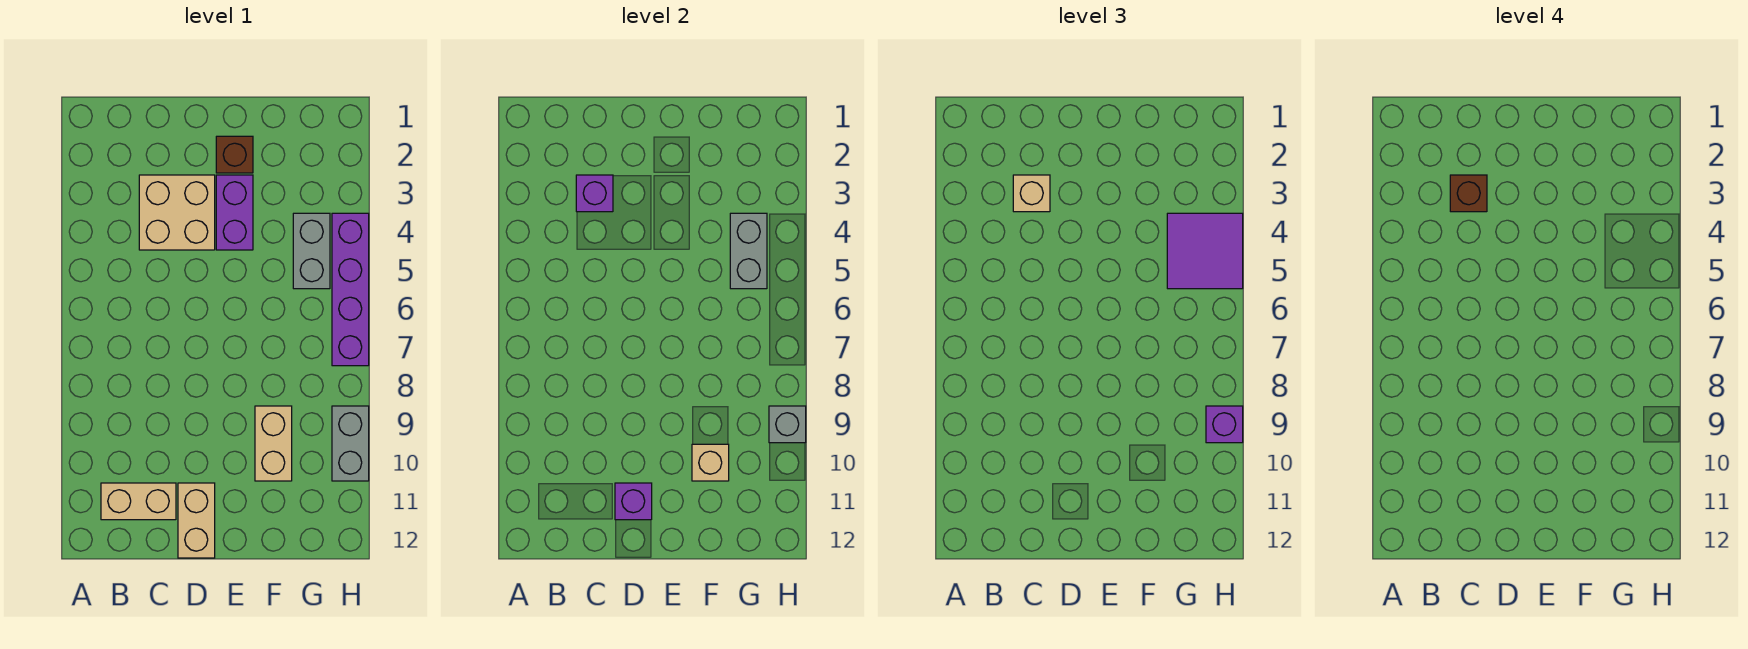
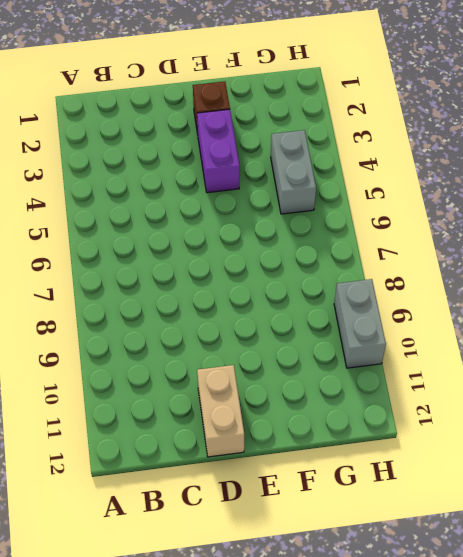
none -> tan 1x2 brick [101,483,176,520]
none -> tan 2x2 brick [139,175,215,250]
none -> tan 1x2 brick [255,406,292,481]

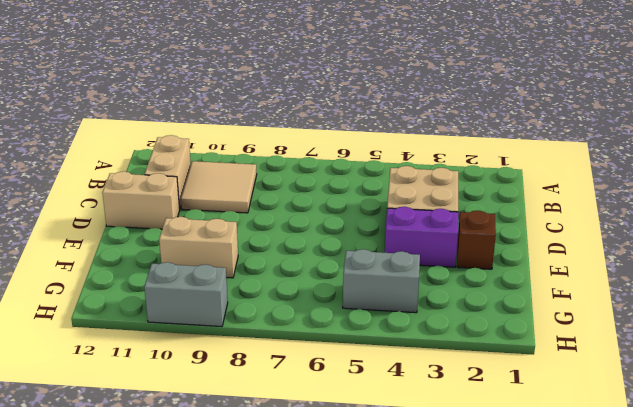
tan 2x2 tile [181,161,257,213] -> none
none -> purple 1x4 brick [332,213,369,366]
none -> purple 1x1 brick [576,175,613,212]
none -> purple 1x1 brick [615,483,652,520]

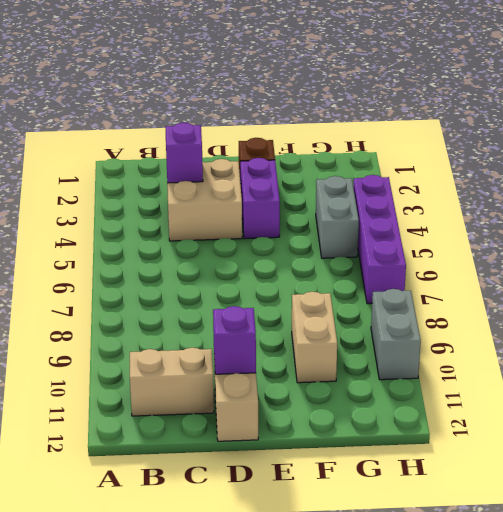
none -> tan 1x1 brick [692,444,729,481]
none -> grey 1x2 brick [730,213,767,289]
none -> grey 1x1 brick [769,406,806,443]

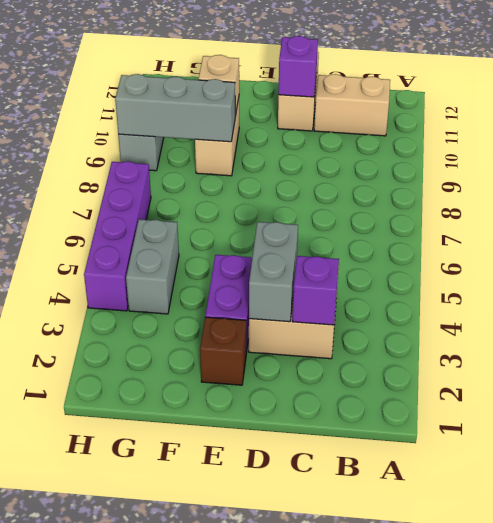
grey 1x2 brick [249,222,298,322] -> grey 1x2 brick moved to [730,213,767,289]
grey 1x3 brick [115,74,235,142] -> grey 1x1 brick [769,406,806,443]
none -> tan 1x1 brick [1013,175,1050,212]
none -> purple 2x2 tile [1167,213,1243,289]
none -> purple 1x1 brick [1206,406,1243,443]

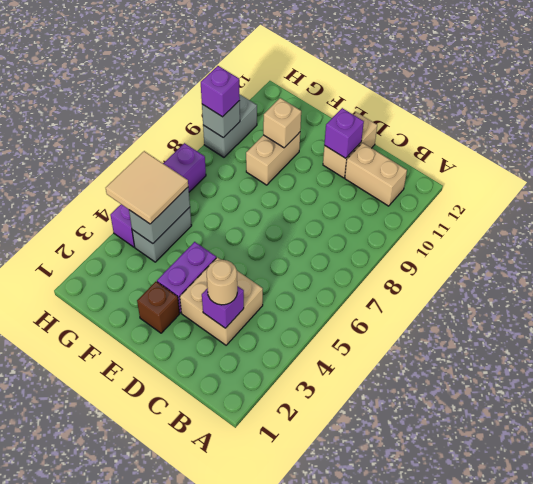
tan 1x1 round brick [206,260,237,305] -> tan 1x1 brick [1013,175,1050,212]
tan 2x2 tile [106,151,188,224] -> purple 2x2 tile [1167,213,1243,289]
none -> brown 1x1 brick [1450,175,1487,212]

